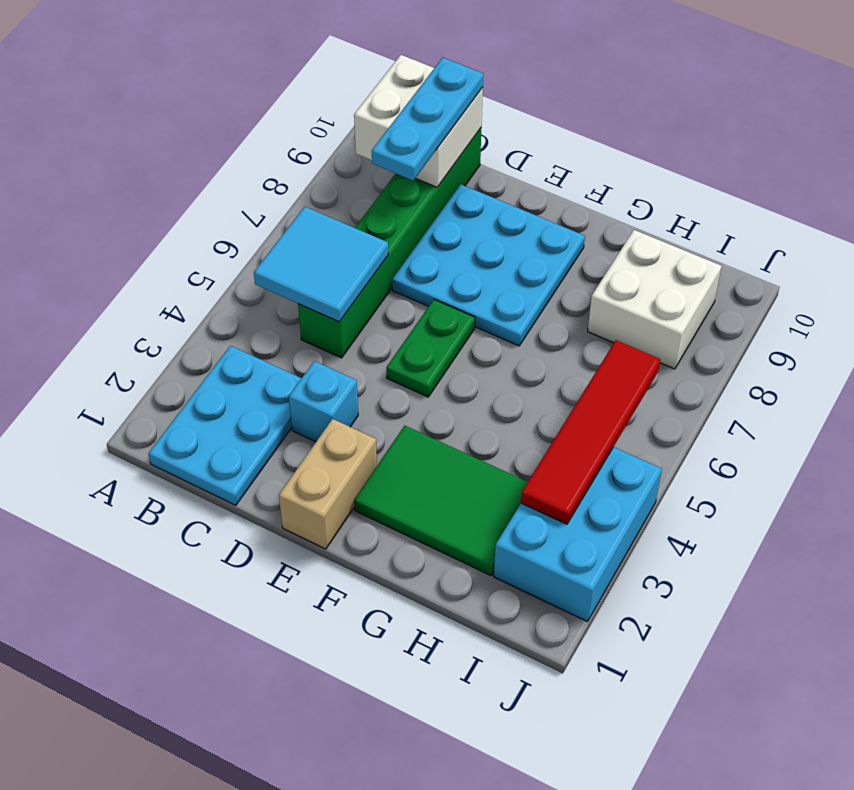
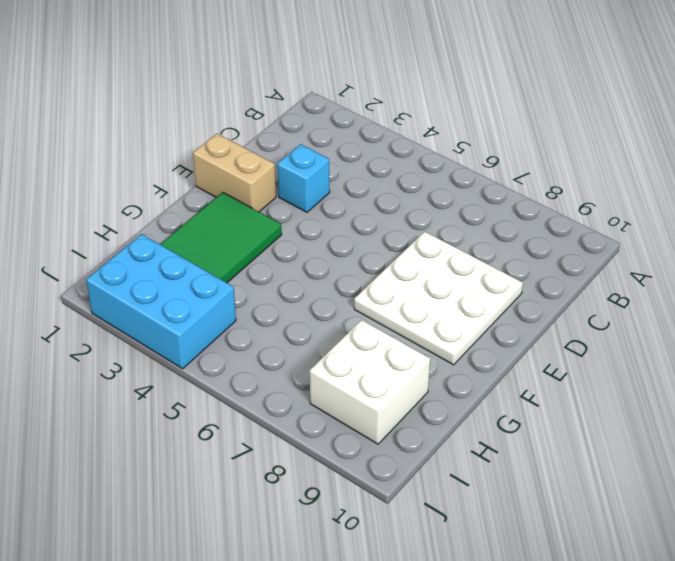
white 3x3 plate [354,232,523,365] -> cyan 3x3 plate [392,184,585,346]
none -> cyan 2x3 plate [148,346,301,505]
none -> green 1x6 brick [298,128,481,358]
none -> green 1x2 plate [386,300,475,397]

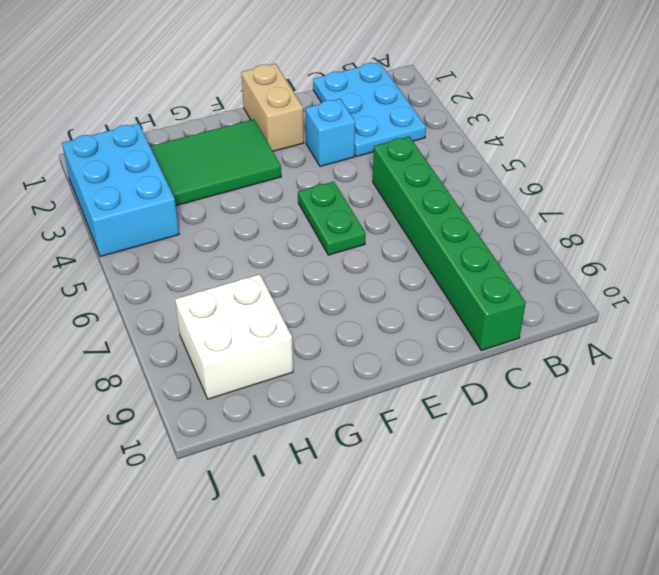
none -> cyan 3x3 plate [392,184,585,346]
none -> cyan 2x2 tile [254,207,388,322]
none -> white 2x2 brick [354,55,483,187]

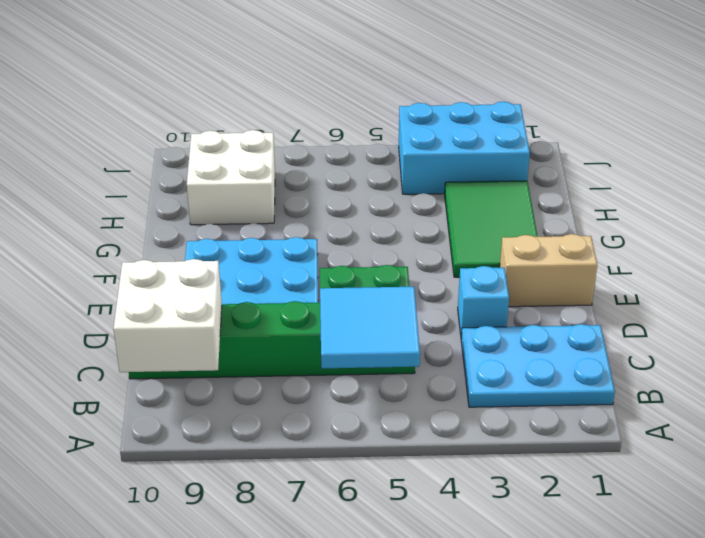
none -> red 1x4 tile [521,340,660,524]
none -> cyan 1x3 plate [372,58,483,180]

